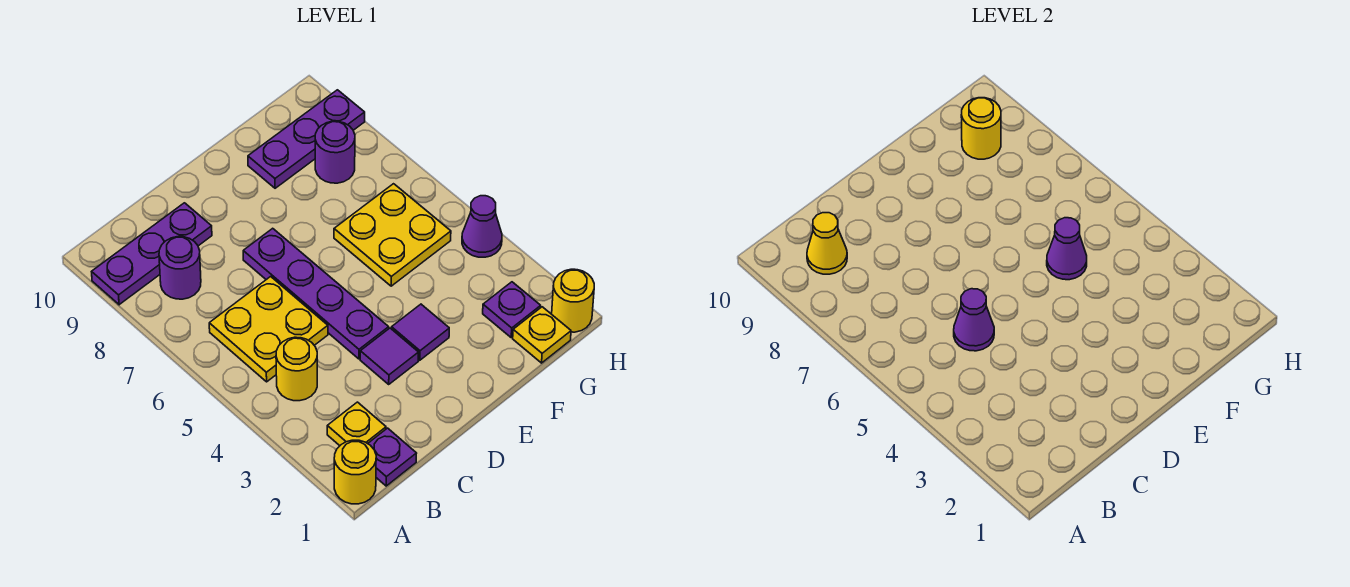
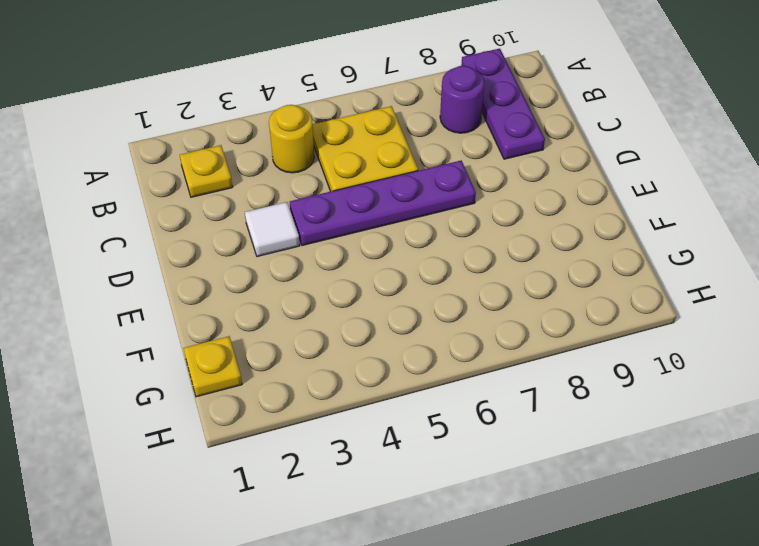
white 1x1 tile [245,202,300,257] -> purple 1x1 tile [360,328,419,384]
none -> yellow 1x1 round brick [334,440,376,504]
none -> purple 1x1 plate [368,428,417,486]
none -> purple 1x1 tile [392,304,449,360]

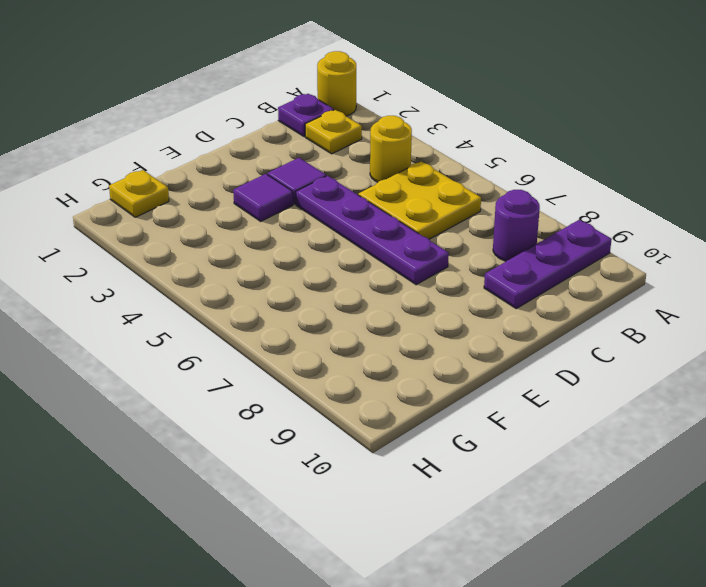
none -> yellow 2x2 plate [334,184,451,286]
none -> purple 1x3 plate [248,90,365,188]
none -> purple 1x1 plate [483,282,541,337]

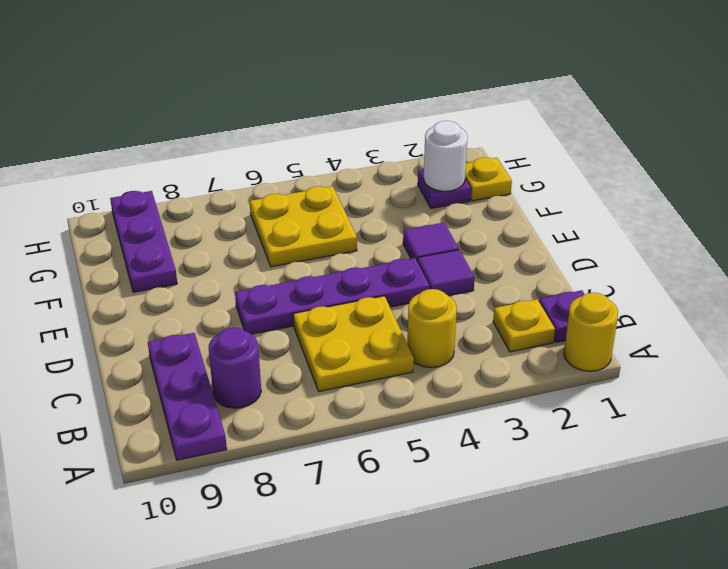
white 1x1 round brick [424,121,468,191] -> none
none -> purple 1x1 round brick [315,121,355,183]
none -> yellow 1x1 round brick [552,269,594,332]
none -> purple 1x1 cone [462,196,502,257]

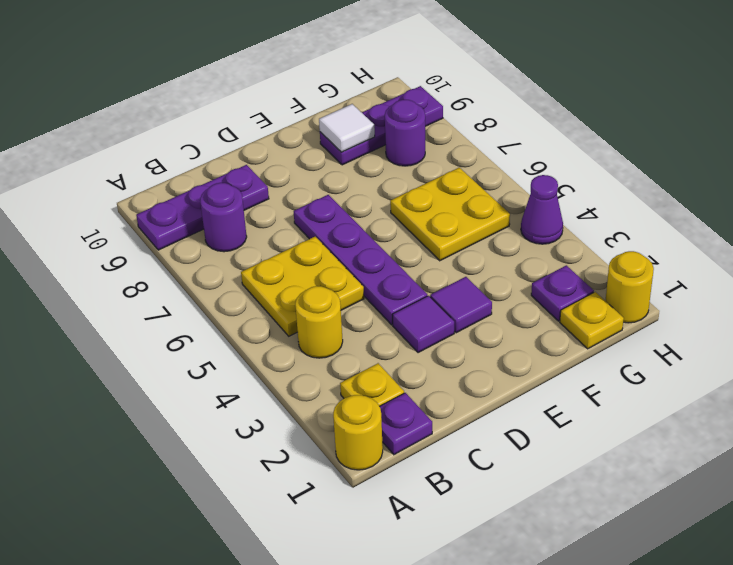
white 1x1 tile [319,104,375,152] -> none
none -> yellow 1x1 cone [807,213,847,274]
none -> purple 1x1 cone [954,289,994,351]
none -> purple 1x1 cone [1047,218,1087,280]

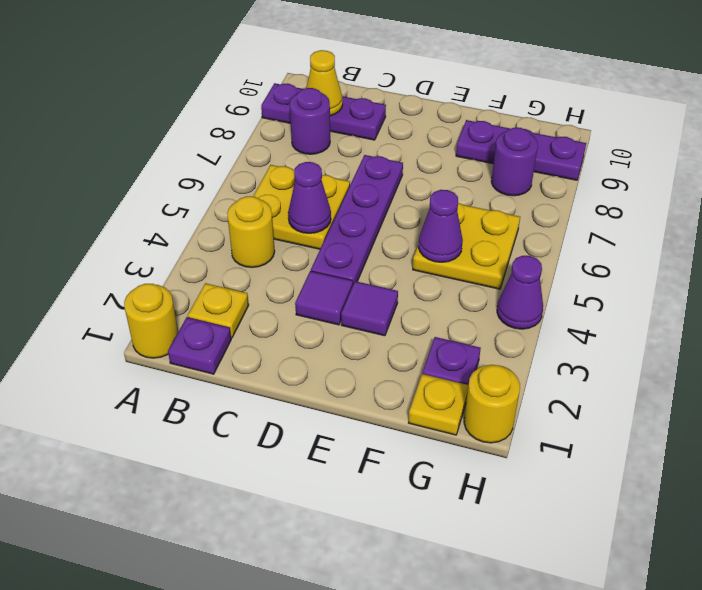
none -> yellow 1x1 round brick [961,98,1001,159]

